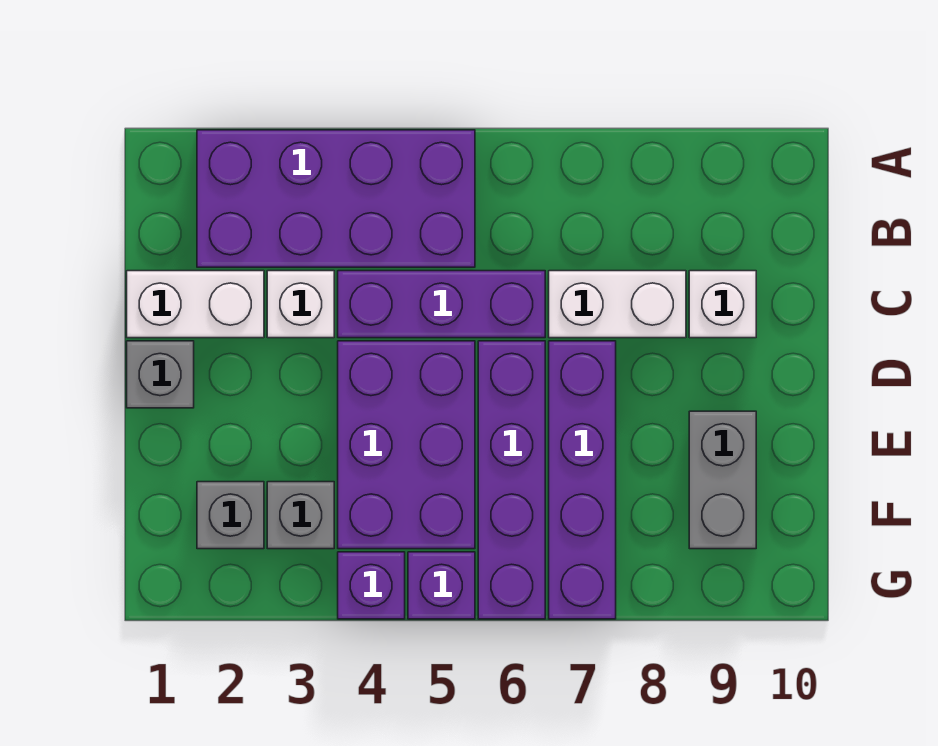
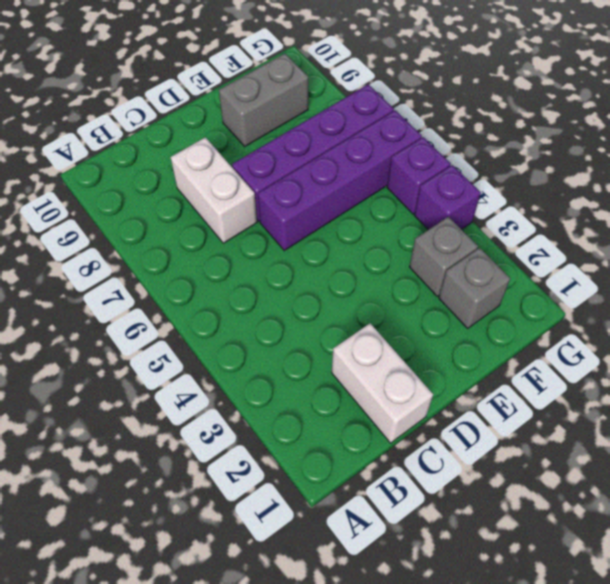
none -> purple 2x4 brick [197,130,475,267]
none -> white 1x1 brick [267,271,334,338]
none -> purple 1x3 brick [338,271,545,338]

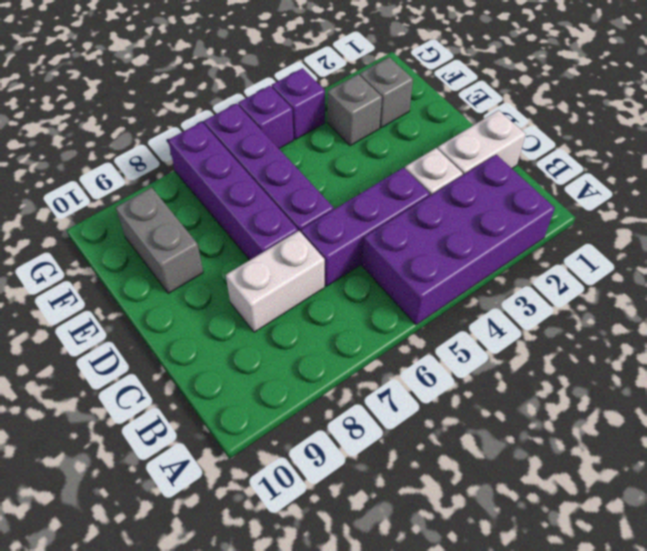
none -> white 1x1 brick [689,271,756,338]
none -> grey 1x1 brick [127,341,194,408]
none -> purple 2x3 brick [338,341,475,549]

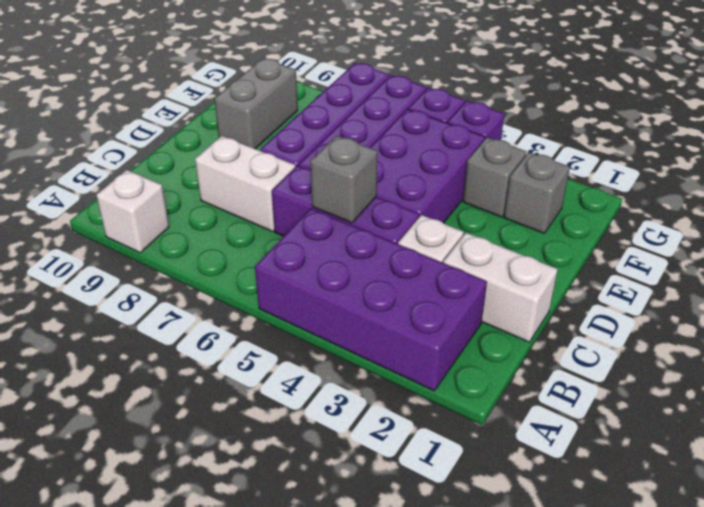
white 1x1 brick [96,170,169,253] -> white 1x1 brick moved to [689,271,756,338]
grey 1x1 brick [311,135,378,223] -> grey 1x1 brick moved to [127,341,194,408]

